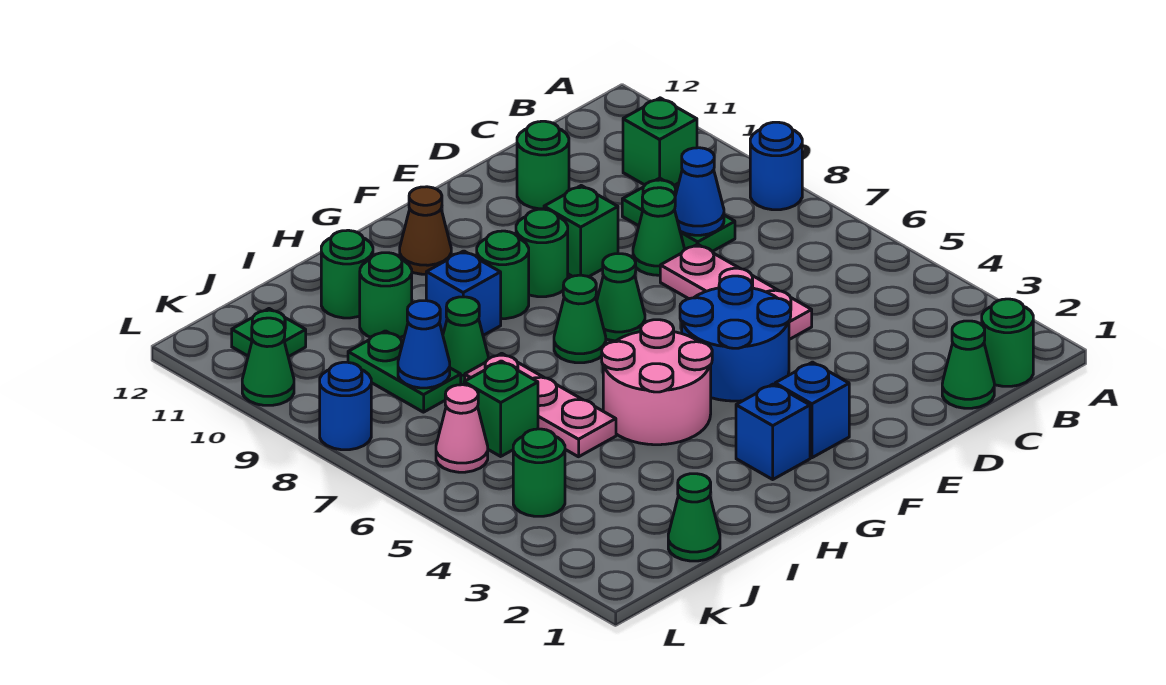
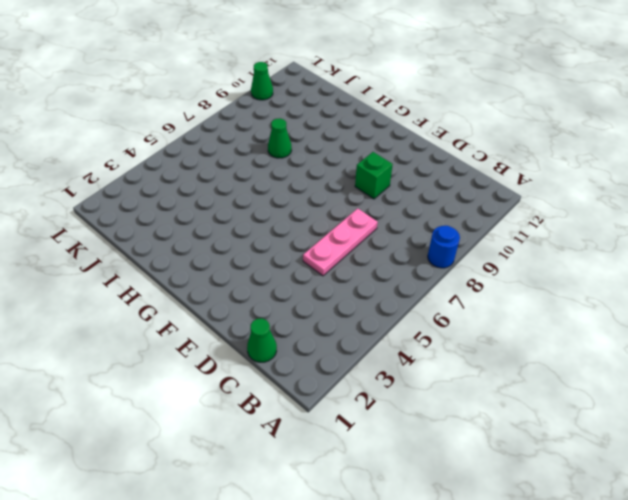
none -> green 1x1 round brick [982,299,1033,386]
none -> green 1x1 brick [623,98,697,185]
none -> green 1x2 plate [622,178,735,251]
none -> green 1x1 cone [633,188,685,275]

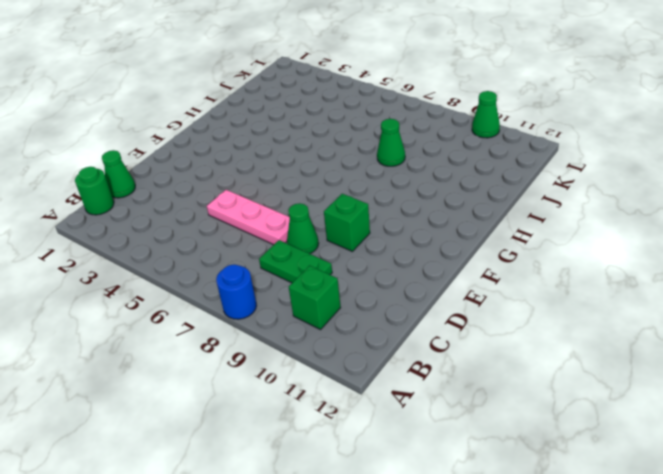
none -> green 1x1 round brick [517,121,569,209]
none -> blue 2x2 round brick [680,276,791,401]
none -> blue 1x1 brick [775,362,849,458]
none -> green 1x1 cone [597,254,645,341]

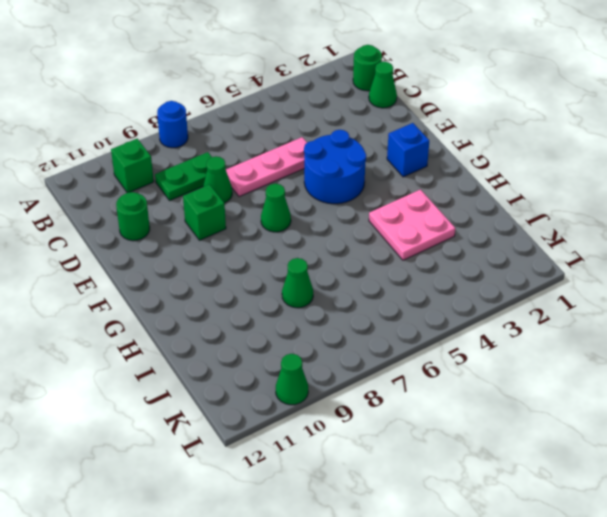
pink 2x2 plate [369,190,455,260] -> pink 2x2 round brick [602,320,712,445]
none -> green 1x1 round brick [516,209,568,297]
none -> blue 1x1 brick [736,384,810,479]
none -> green 1x1 cone [554,275,606,363]
none -> green 1x1 round brick [477,231,529,319]

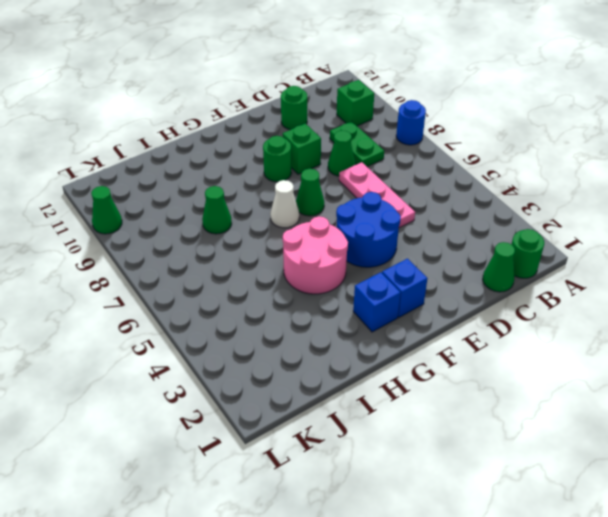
white 1x1 cone [270,180,299,228] -> green 1x1 cone [554,275,606,363]
none -> green 1x1 round brick [477,231,529,319]
none -> brown 1x1 cone [400,187,451,274]
none -> blue 1x1 brick [426,251,501,335]
none -> pink 1x3 plate [465,353,616,457]

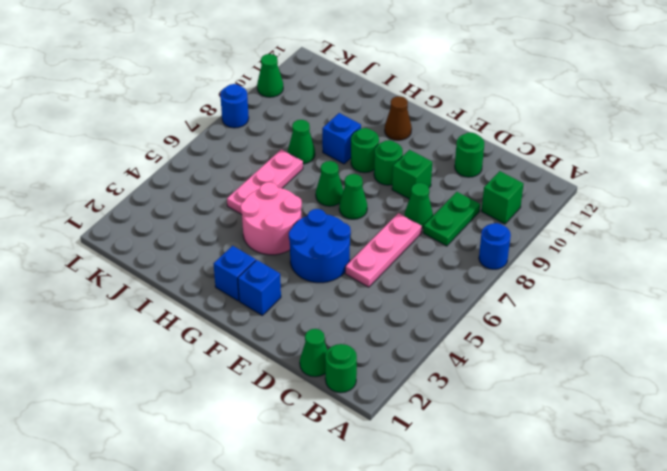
none -> green 1x1 round brick [360,253,412,338]
none -> green 1x1 round brick [321,230,373,318]
none -> green 1x1 cone [668,474,720,561]
none -> green 1x1 brick [464,361,538,456]

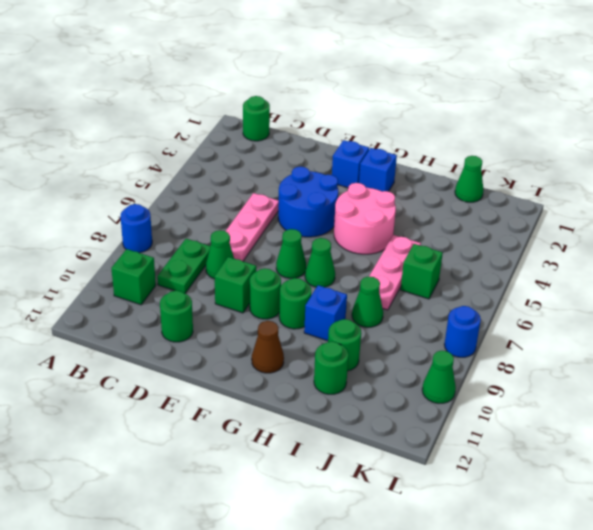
none -> green 1x1 cone [942,321,994,408]
none -> green 1x2 plate [348,331,461,412]
none -> green 1x1 round brick [513,429,565,516]
none -> pink 1x1 cone [436,385,488,472]

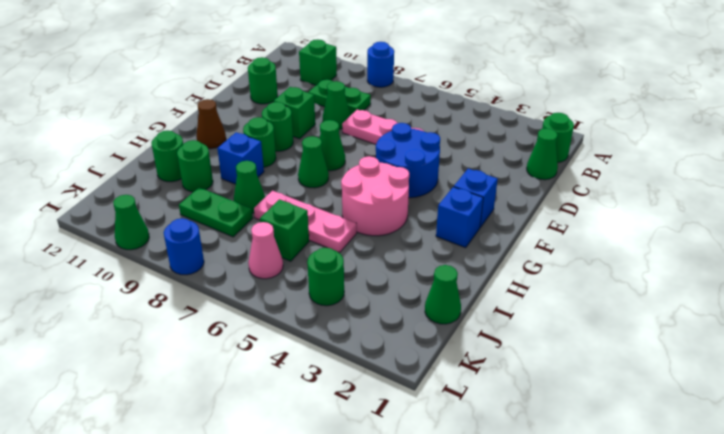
none -> green 1x1 plate [232,309,306,357]
none -> blue 1x1 cone [675,148,724,235]
none -> blue 1x1 cone [398,301,450,388]

